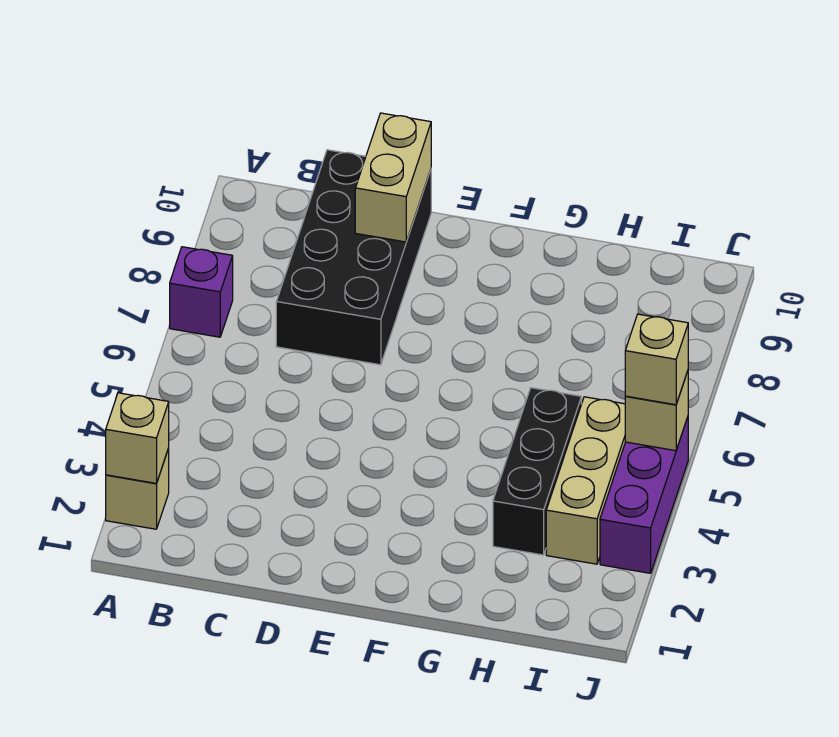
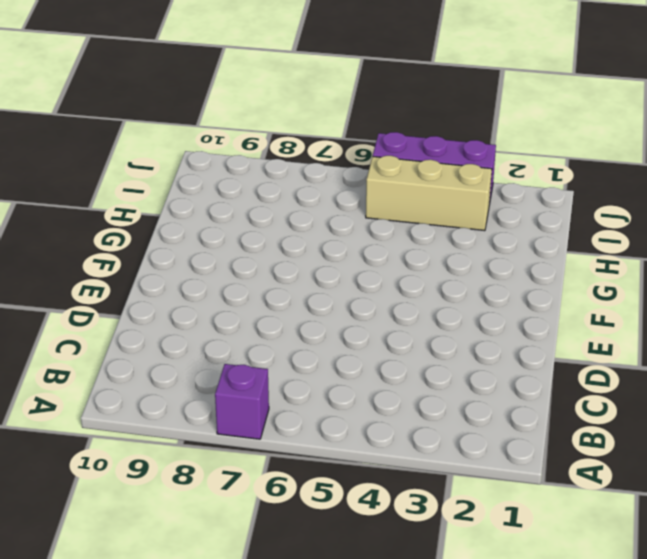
none -> tan 1x1 brick [106,449,169,529]
none -> black 2x4 brick [276,150,431,365]

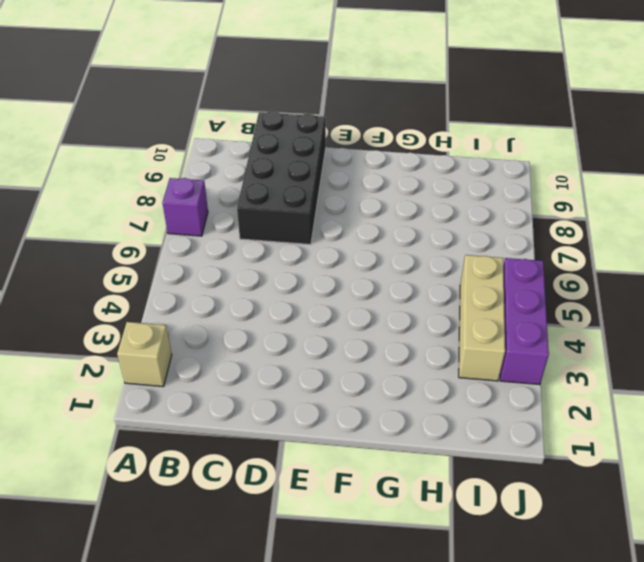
none -> black 1x3 brick [493,388,581,555]
none -> tan 1x1 brick [106,393,169,483]

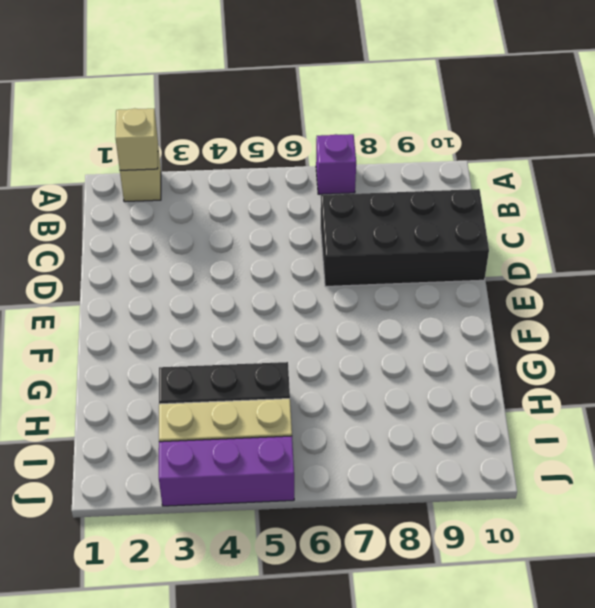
none -> tan 1x2 brick [355,113,431,242]
none -> tan 1x1 brick [625,371,688,451]

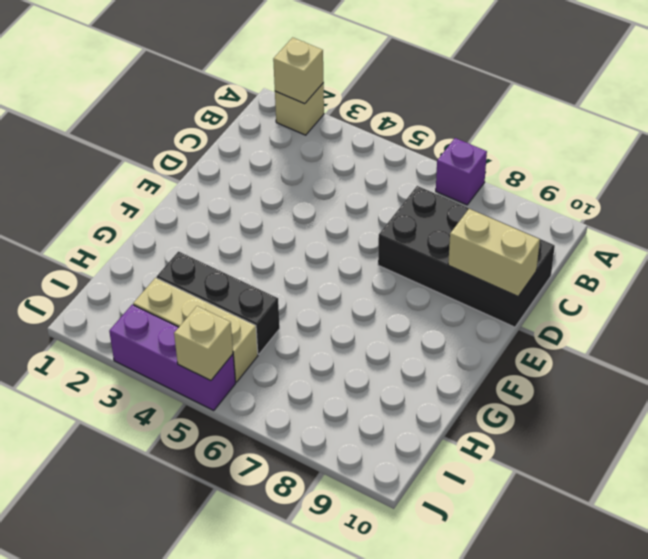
none -> tan 1x1 brick [625,314,688,405]

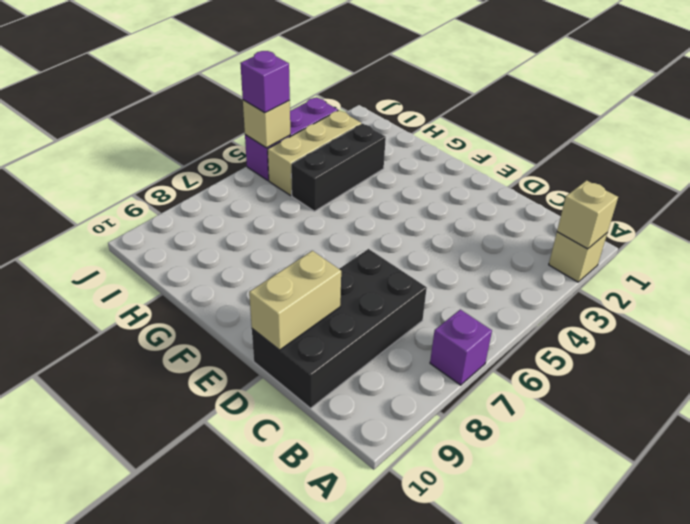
purple 1x1 brick [240,51,290,113] -> tan 1x1 brick [625,314,688,405]

